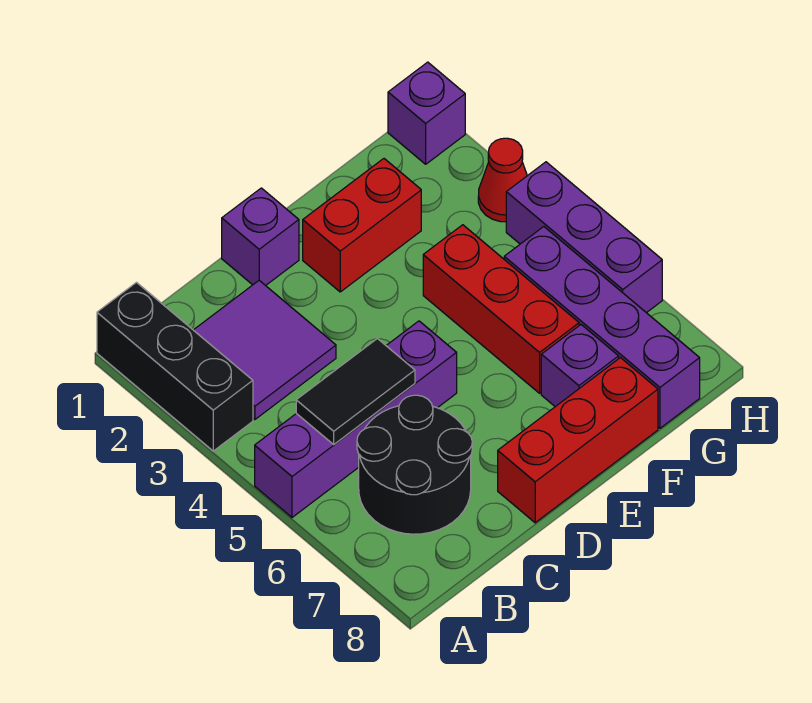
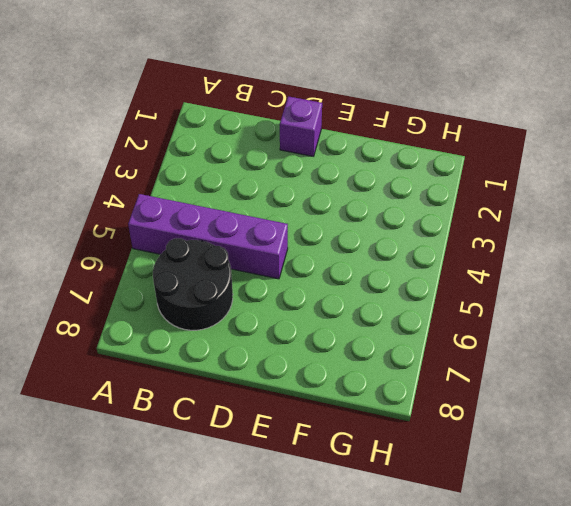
none -> black 1x3 brick [97,283,253,451]
none -> purple 2x2 tile [194,281,336,420]
none -> red 1x3 brick [498,358,658,523]

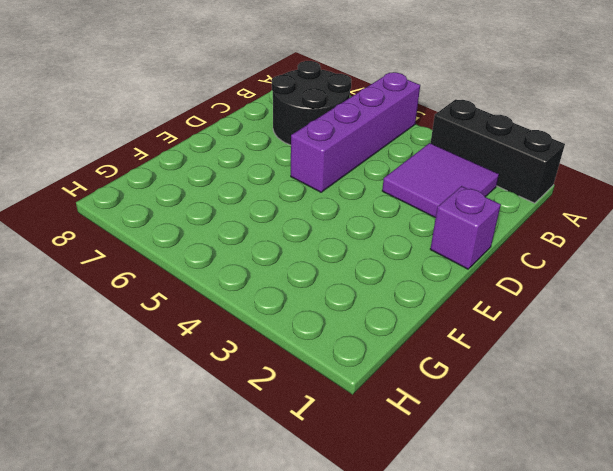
none -> red 1x3 brick [498,358,658,523]
none -> red 1x2 brick [303,159,421,292]
none -> red 1x3 brick [423,225,579,393]

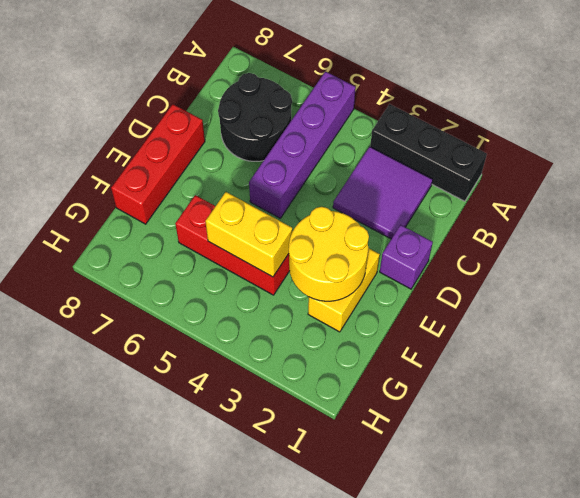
yellow 1x2 brick [308,248,380,332] -> red 1x2 brick [303,159,421,292]
yellow 2x2 round brick [289,207,369,301] -> none
yellow 1x2 brick [205,192,292,277] -> none
none -> purple 1x1 brick [541,325,619,407]
none -> purple 1x4 brick [504,227,700,428]
none -> purple 1x1 brick [388,62,465,164]

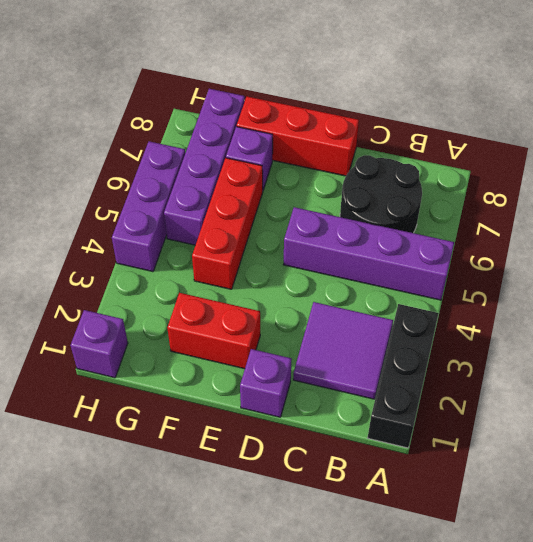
none -> red 1x1 cone [478,138,527,222]
none -> black 1x2 tile [296,339,415,444]

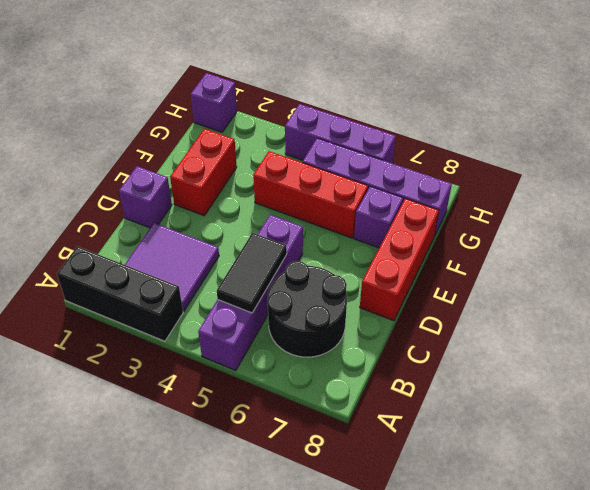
none -> red 1x1 cone [478,138,527,222]

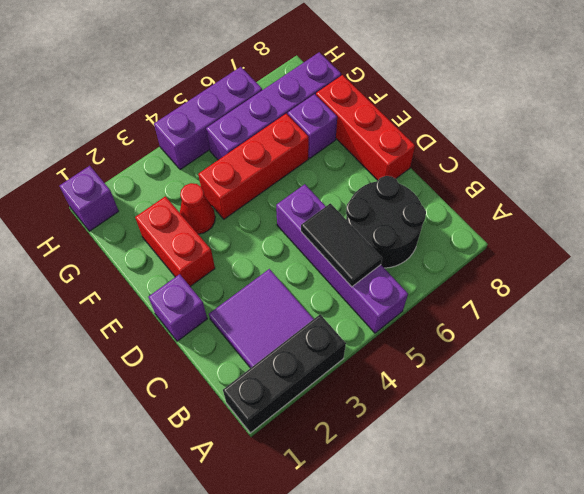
red 1x1 cone [180,183,215,234] -> red 1x1 cone moved to [478,138,527,222]

